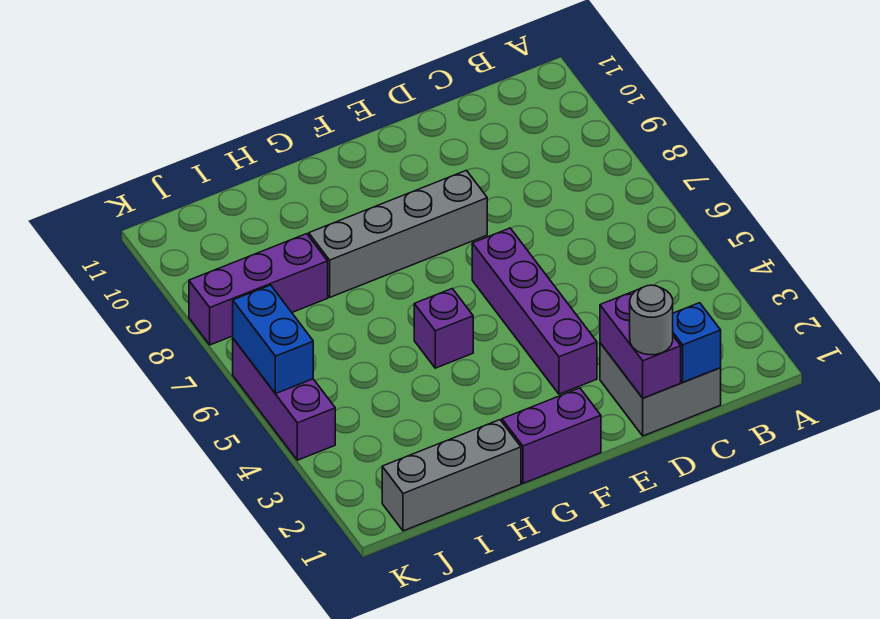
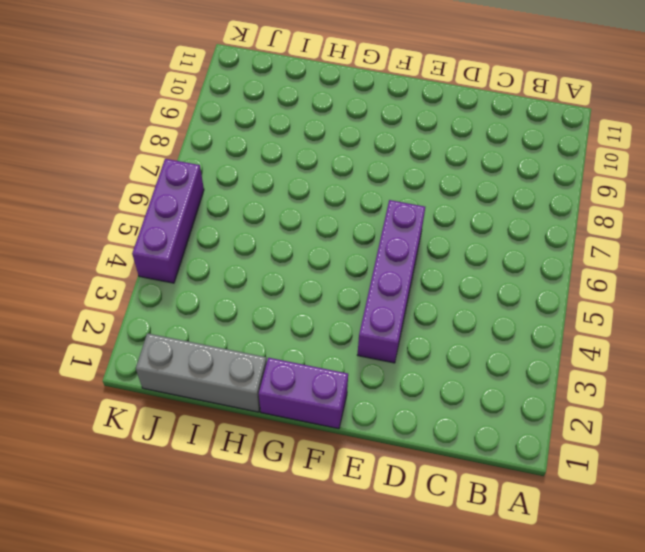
none -> grey 2x2 brick [600,343,721,436]
none -> grey 1x4 brick [309,170,487,297]
none -> purple 1x1 brick [414,289,473,368]

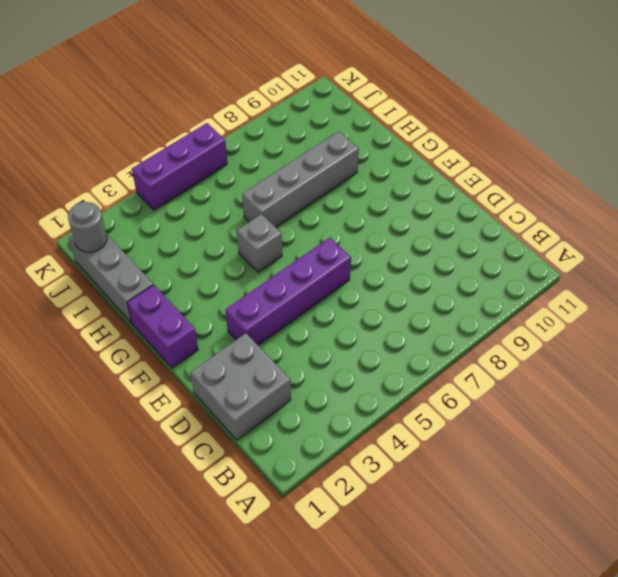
grey 1x1 brick [237,214,282,273] -> purple 1x1 brick [414,289,473,368]
grey 1x4 brick [242,131,359,227] -> grey 1x4 brick turned to [309,170,487,297]
grey 1x1 round brick [68,202,107,252] -> grey 1x1 round brick moved to [630,285,673,355]
none -> purple 1x3 brick [189,234,328,345]
none -> blue 1x1 brick [673,303,721,382]
none -> purple 1x2 brick [600,290,681,398]

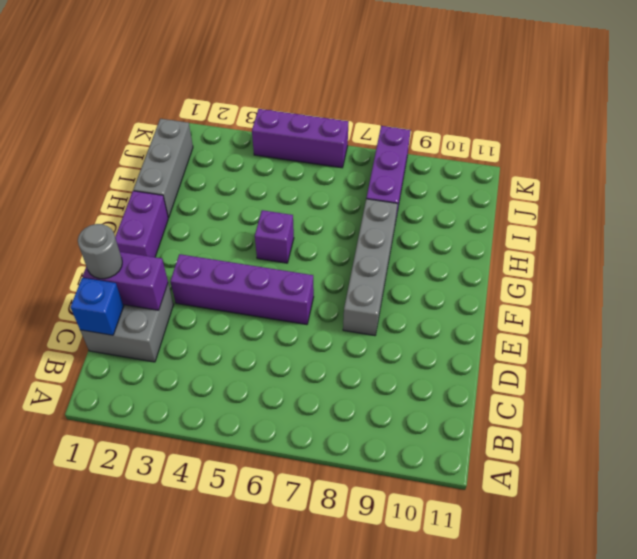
none -> blue 1x2 brick [233,285,313,394]

